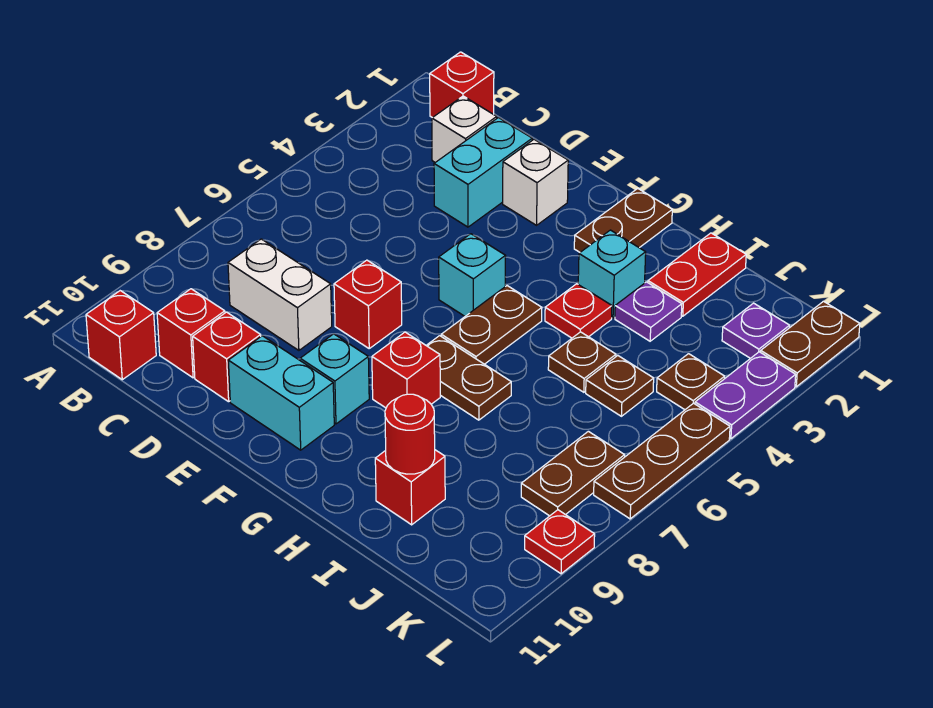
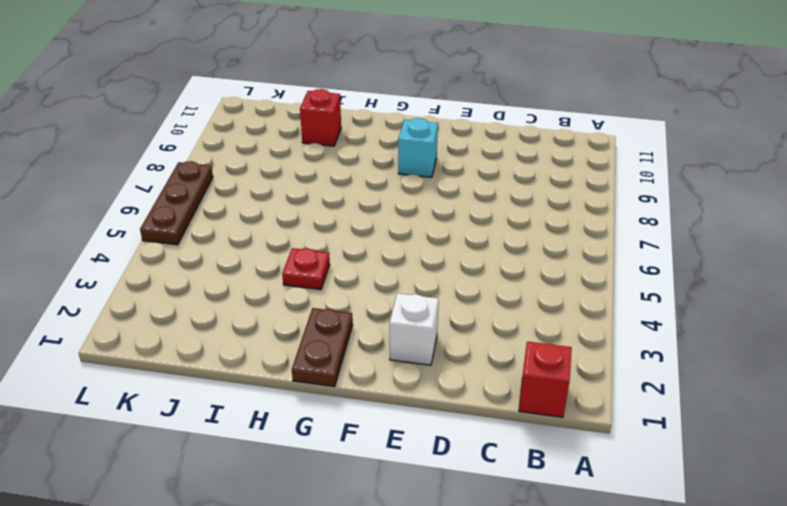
none -> red 1x1 brick [86,291,156,380]
none -> white 1x1 brick [432,96,497,162]
none -> white 1x2 brick [228,239,332,350]
none -> red 1x1 brick [157,289,225,378]

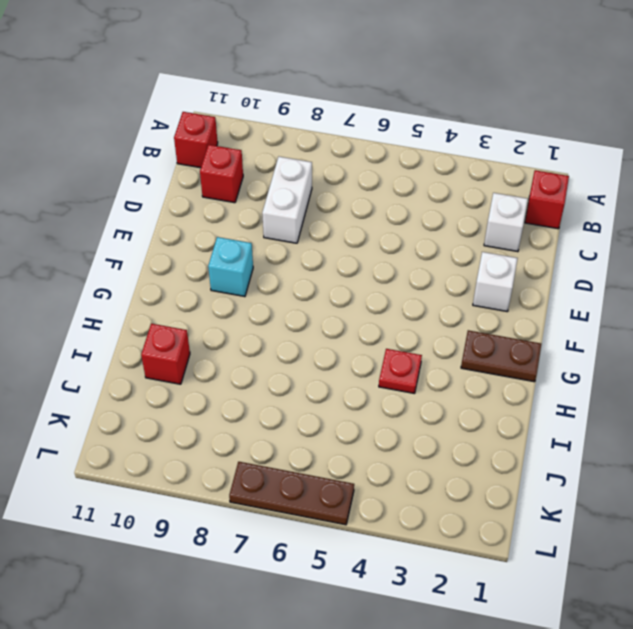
none -> cyan 1x2 brick [434,118,532,227]
none -> red 1x1 brick [193,312,261,402]
none -> red 1x1 brick [334,260,402,348]
none -> cyan 1x2 brick [228,336,334,450]

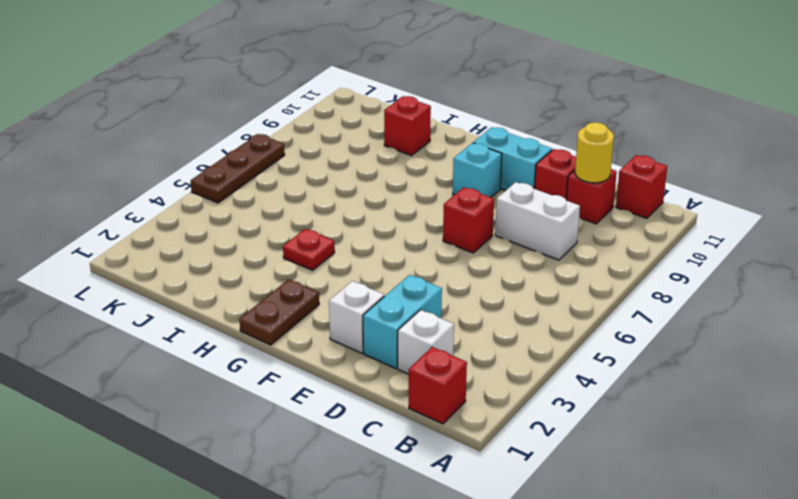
yellow 1x1 round brick [575,122,614,183] -> none
none -> cyan 1x1 brick [439,234,506,316]
none -> brown 1x2 plate [441,286,542,364]
none -> brown 1x2 plate [426,336,511,420]
none -> red 1x1 brick [372,332,440,408]

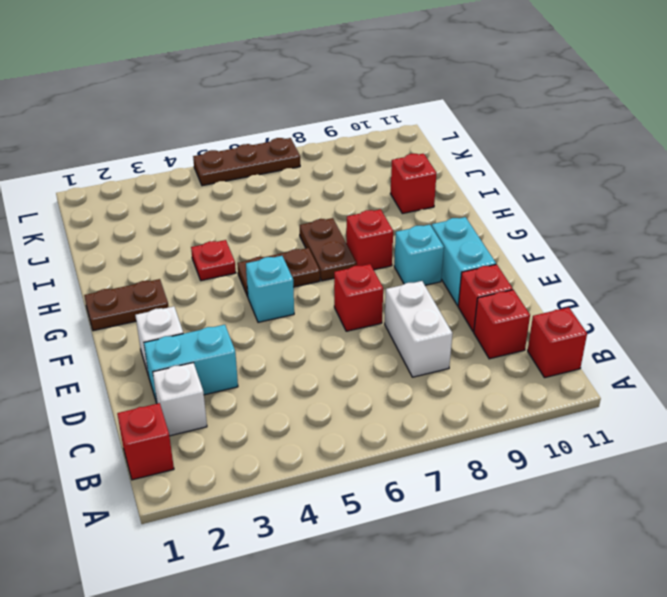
none -> cyan 1x1 brick [578,230,646,318]
none -> red 1x2 plate [648,233,746,316]
none -> purple 1x1 plate [615,282,682,341]
none -> brown 1x1 plate [548,332,616,392]

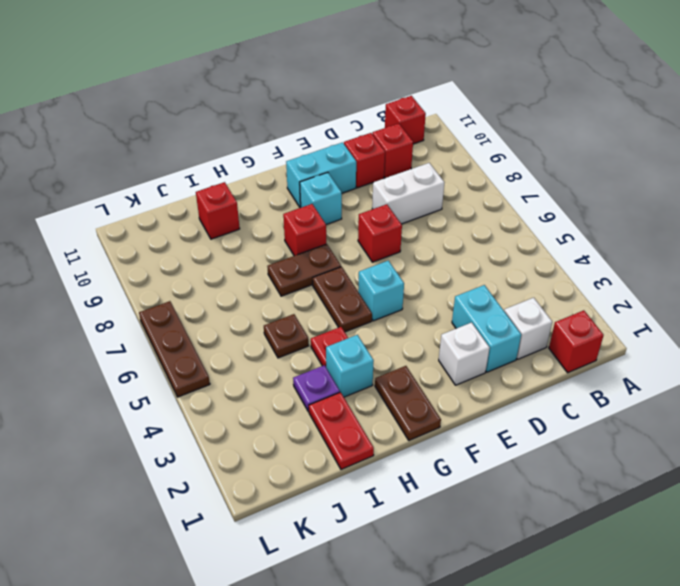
none -> brown 1x1 plate [586,356,654,416]
none -> purple 1x1 plate [722,303,790,358]
none -> brown 1x1 plate [657,354,725,410]
none -> brown 1x2 plate [521,431,625,516]

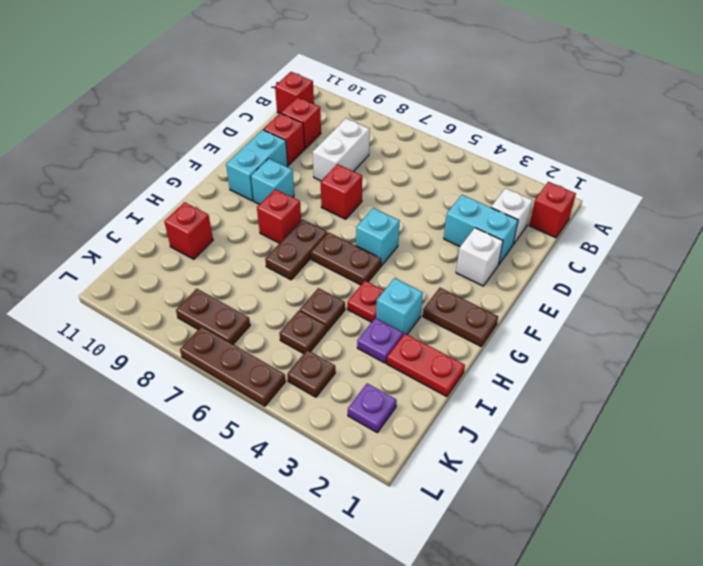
none -> brown 1x2 plate [761,301,860,387]
none -> purple 1x2 plate [695,352,796,439]
none -> red 1x1 plate [525,510,595,574]
none -> red 1x1 round brick [385,394,435,474]

